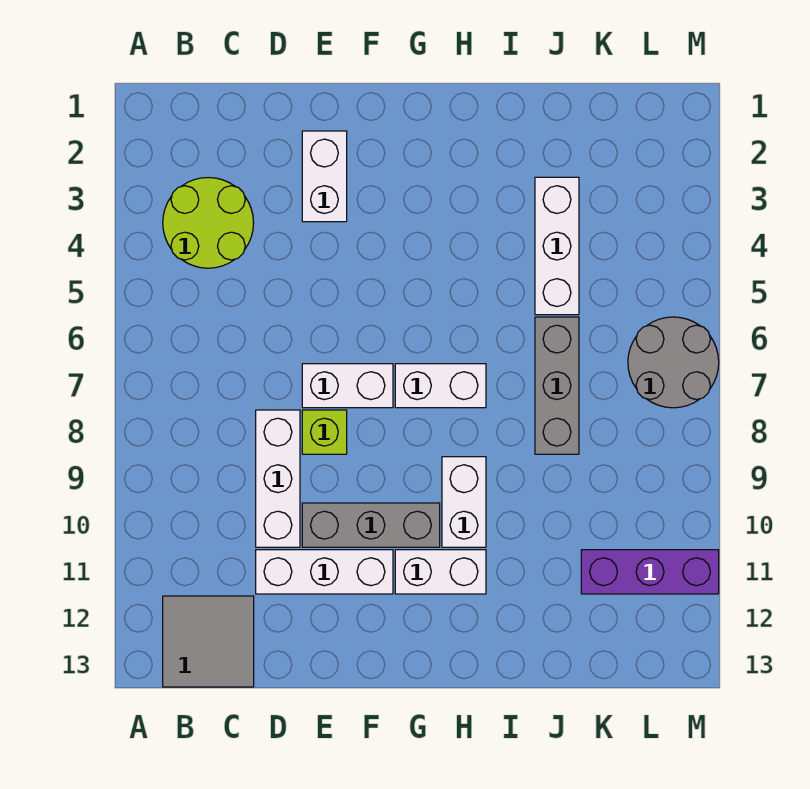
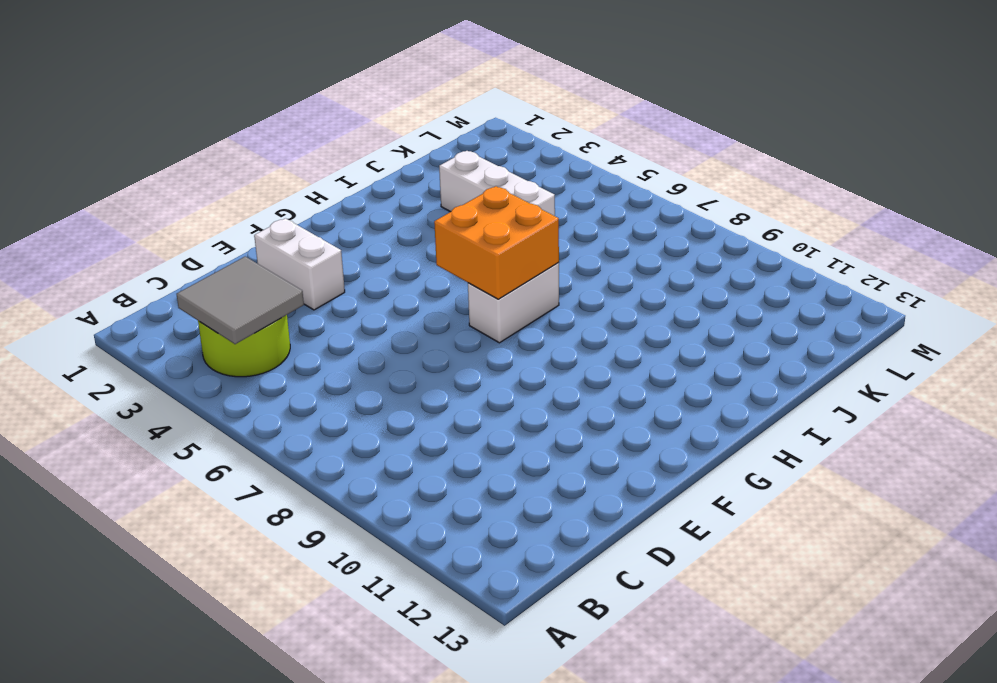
grey 2x2 tile [177,256,304,344] -> grey 2x2 tile moved to [163,596,254,687]
orange 2x2 brick [434,186,559,299] -> none
none -> white 1x3 brick [256,410,300,547]
none -> white 1x3 brick [256,550,393,594]
none -> white 1x2 brick [302,364,393,408]

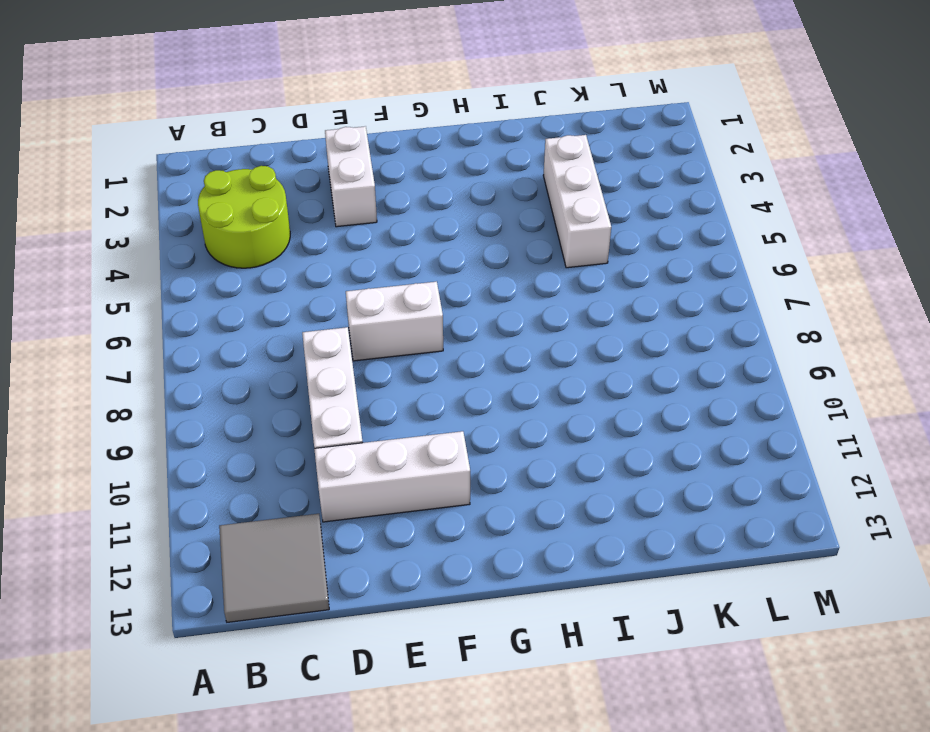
none -> lime 1x1 brick [302,410,347,454]
none -> grey 1x3 brick [302,503,440,547]
none -> white 1x2 brick [395,364,486,408]

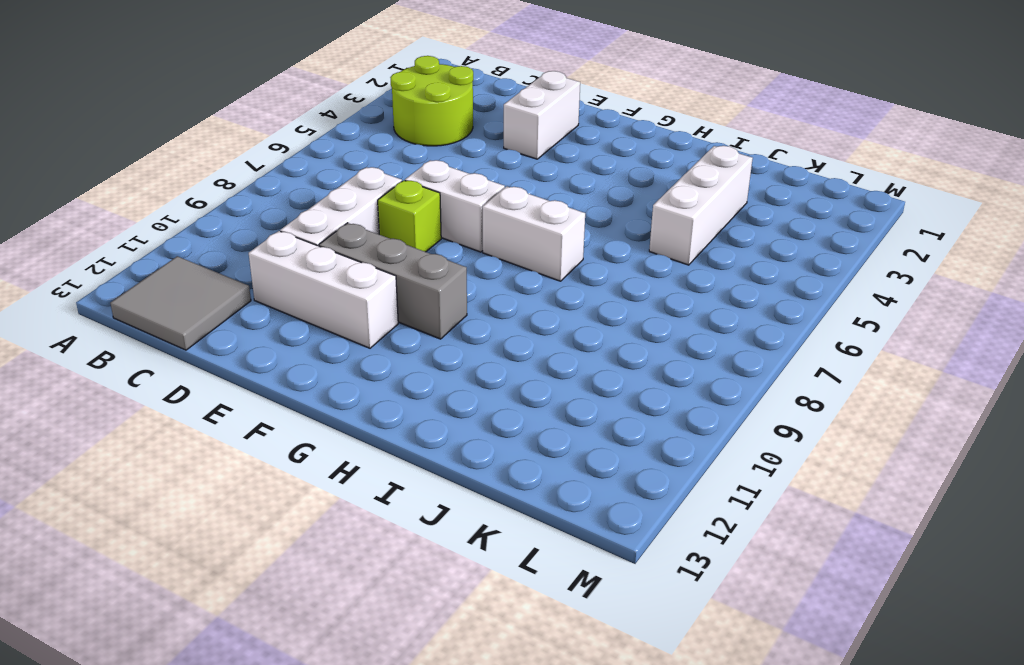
none -> white 1x2 brick [395,550,486,594]
none -> white 1x2 brick [442,457,486,547]
none -> grey 1x3 brick [535,317,579,454]

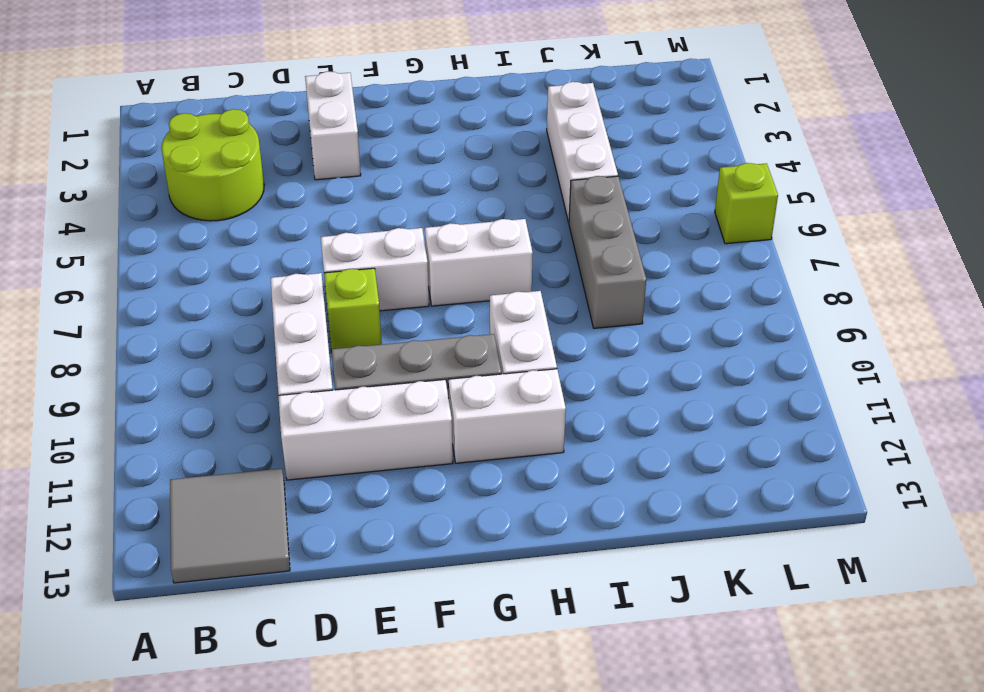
lime 1x1 brick [715,163,778,244] -> grey 2x2 round brick [628,317,719,408]
none -> purple 1x3 brick [581,550,719,594]

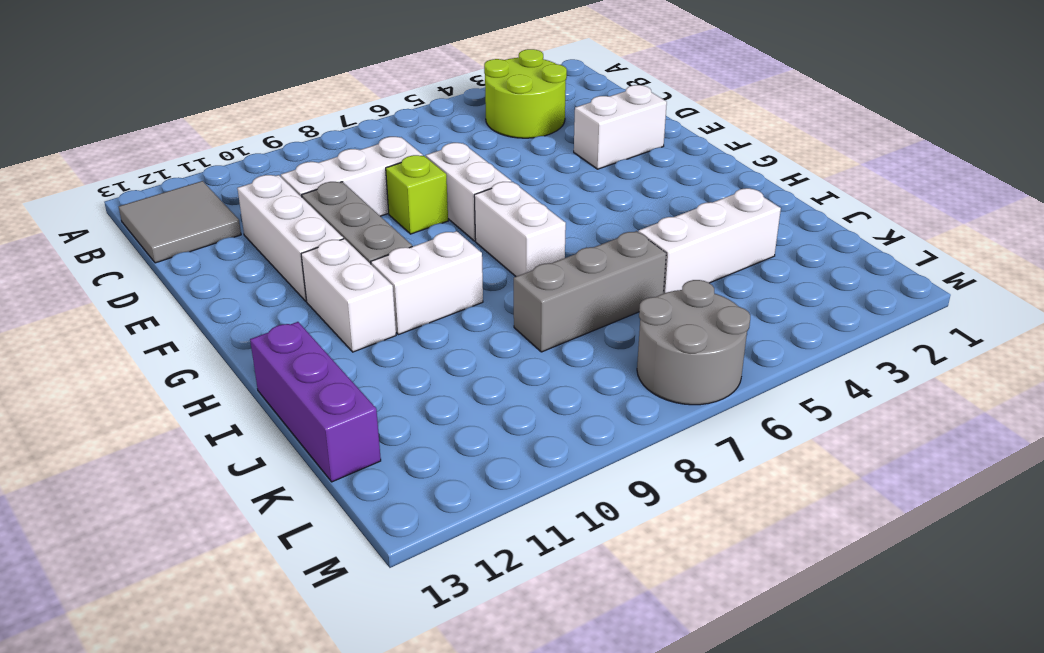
purple 1x3 brick [250,322,381,482] -> purple 1x3 brick moved to [581,550,719,594]

